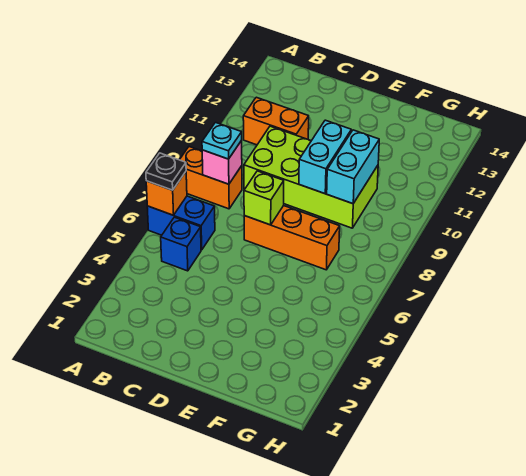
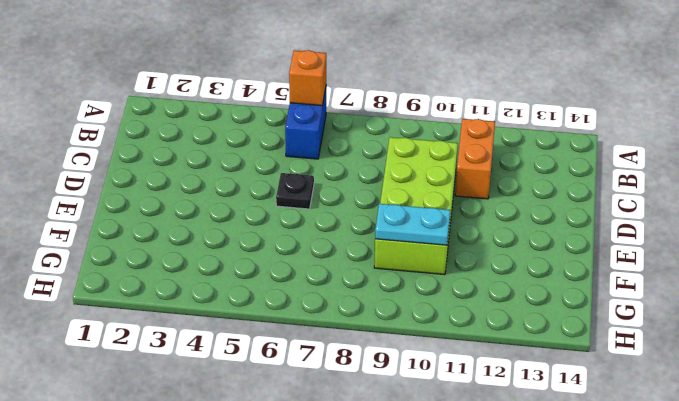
black 1x1 plate [276,173,314,209] -> black 1x1 plate moved to [146,153,186,190]
cyan 1x2 plate [375,204,450,245] -> cyan 1x2 brick [327,130,379,204]
none -> orange 1x2 brick [180,147,242,209]
none -> blue 1x1 brick [161,217,201,271]
none -> orange 1x3 brick [244,206,340,270]

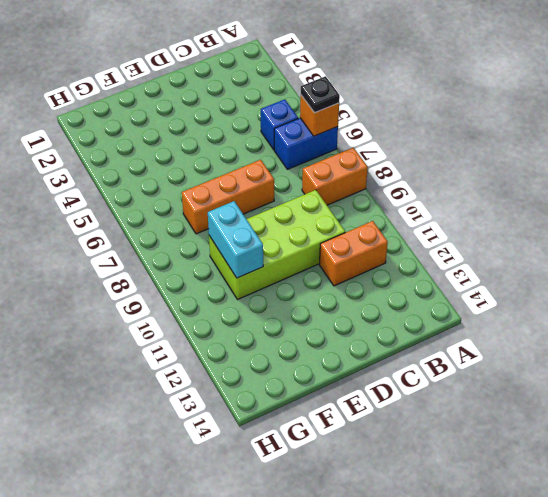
none -> pink 1x1 brick [202,141,242,184]
none -> lime 1x1 brick [244,171,284,225]
none -> cyan 1x2 brick [299,120,351,194]

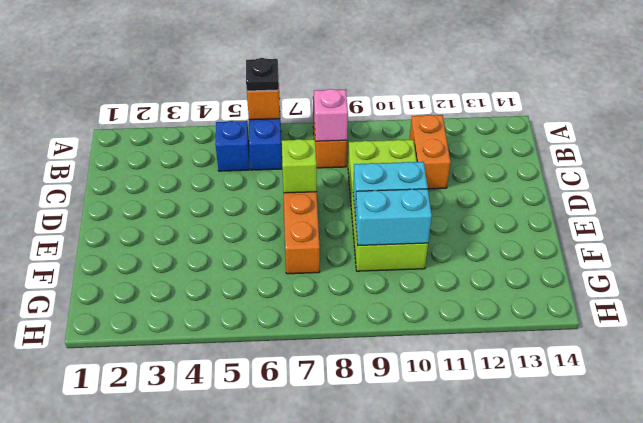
none -> cyan 1x1 plate [202,123,242,159]

